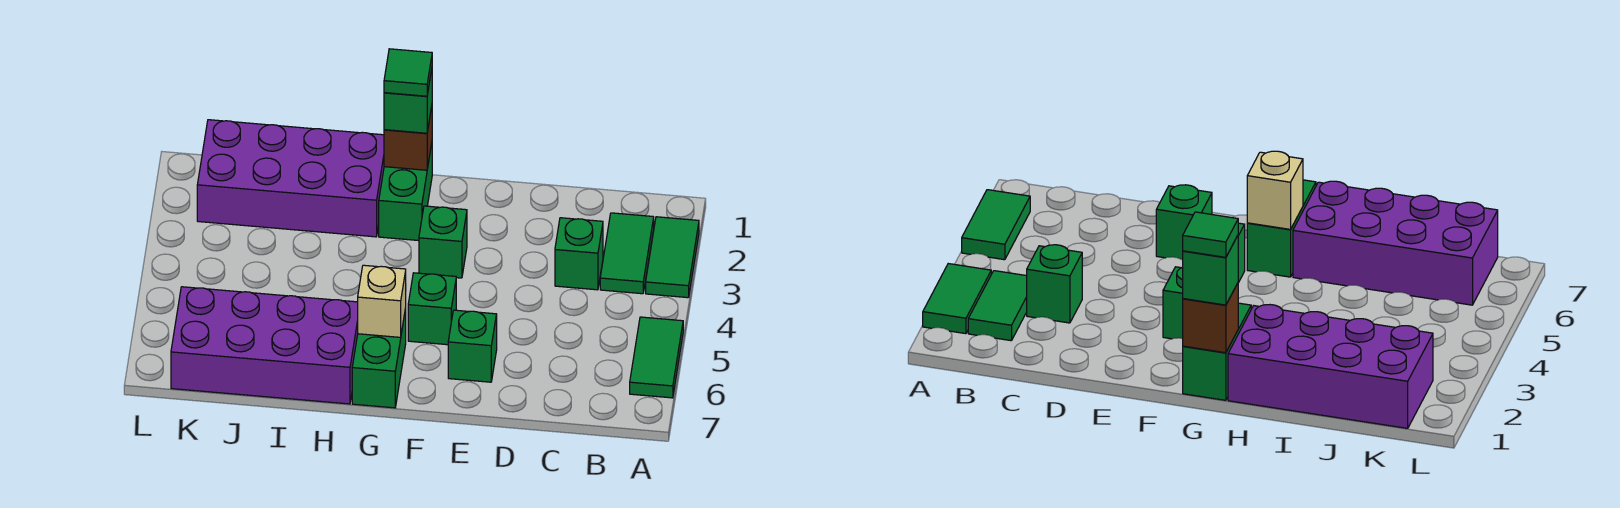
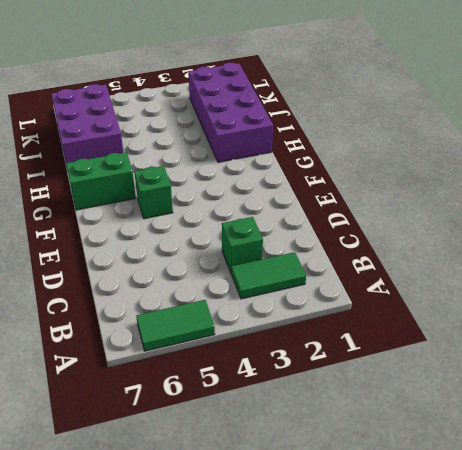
purple 2x3 brick [52,84,124,163] -> purple 2x4 brick [171,287,358,404]
none -> green 1x2 tile [646,217,699,298]
none -> green 1x1 brick [448,310,497,382]
none -> green 1x1 brick [419,206,467,278]

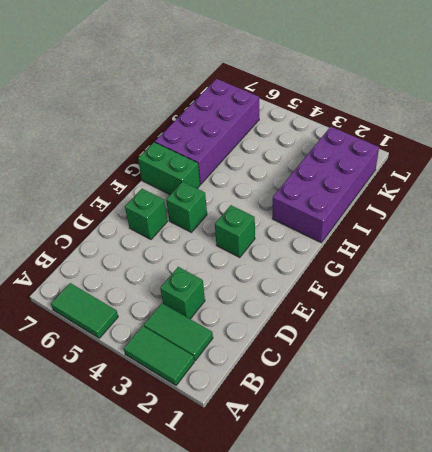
none -> green 1x2 brick [379,144,432,241]
none -> brown 1x1 brick [384,107,432,170]
none -> tan 1x1 brick [358,265,406,337]

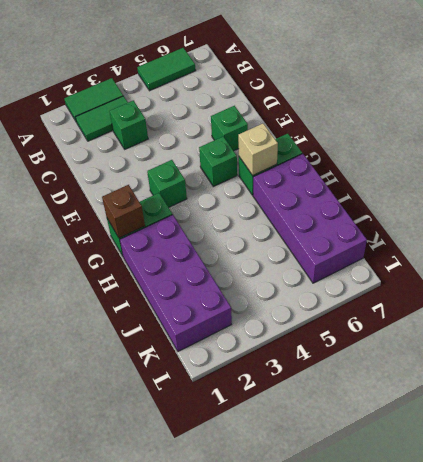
none -> green 1x1 brick [384,70,432,133]
none -> green 1x1 tile [384,49,432,96]

